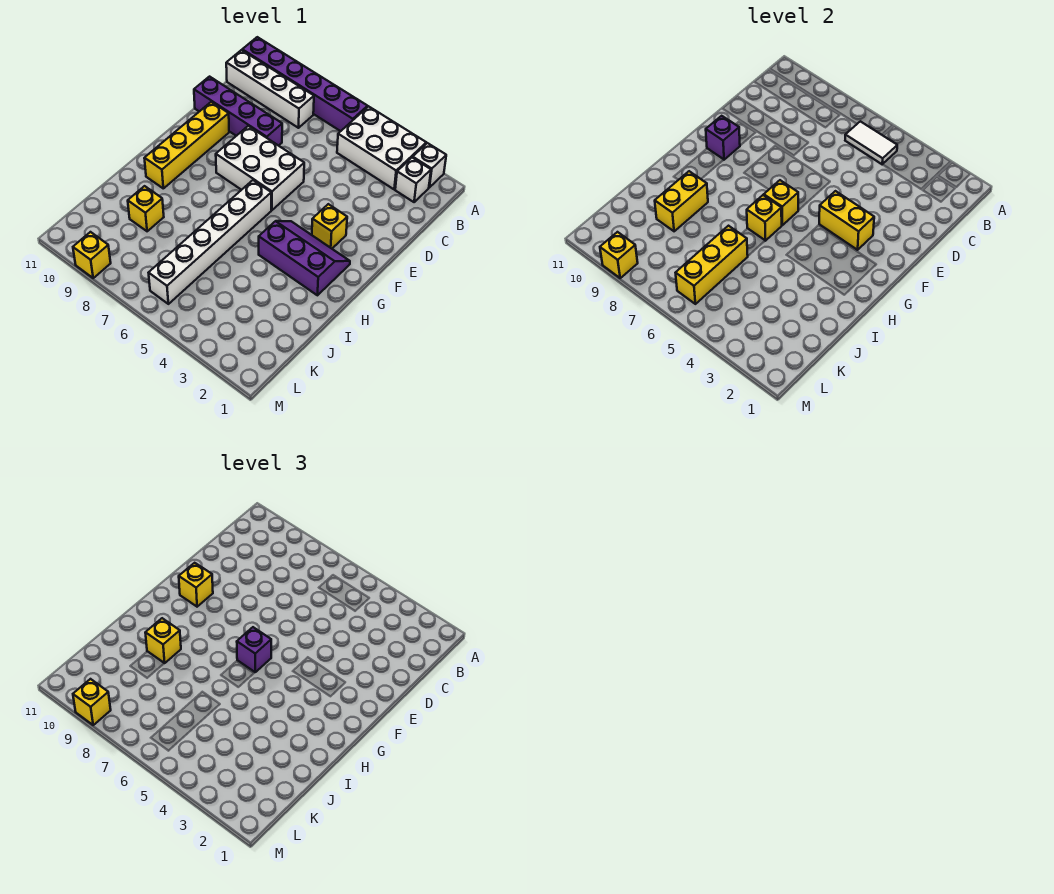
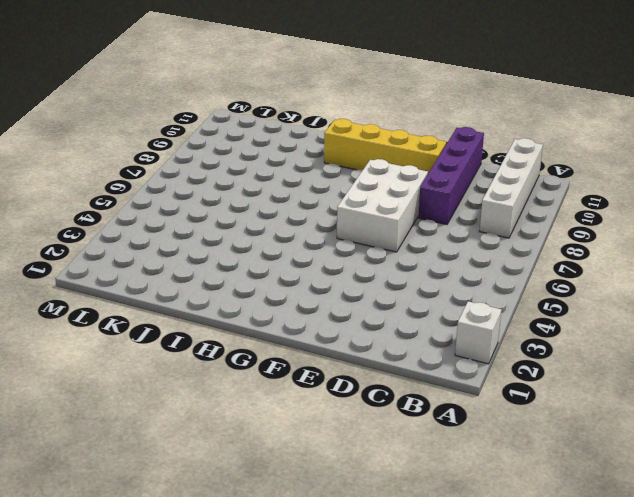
none -> white 2x3 brick [337,106,426,189]
none -> purple 1x6 brick [242,37,368,131]
none -> white 1x1 brick [395,158,431,202]

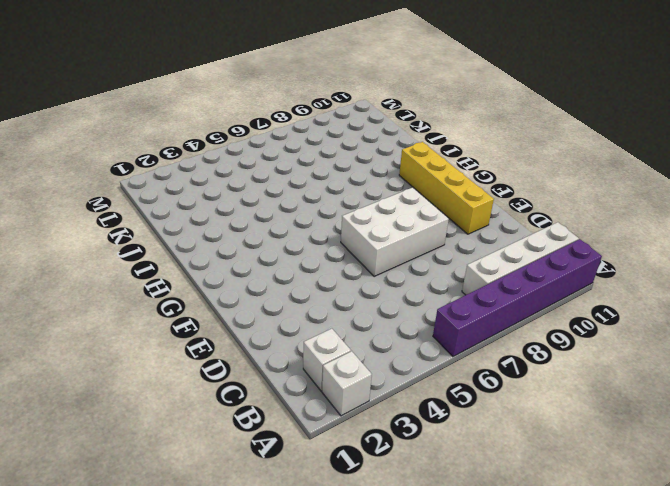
none -> white 2x3 brick [337,106,426,189]
none -> purple 1x4 brick [194,77,282,146]
none -> yellow 1x1 brick [312,204,347,248]

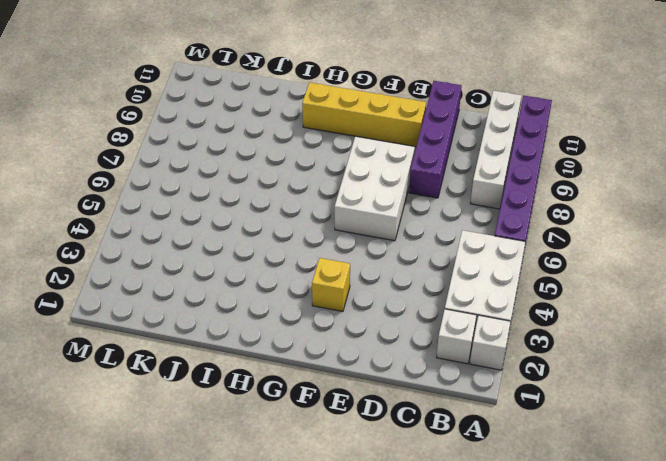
none -> purple 2x3 slope [259,221,350,295]
none -> white 1x6 brick [149,180,271,304]
none -> yellow 1x1 brick [128,186,164,231]

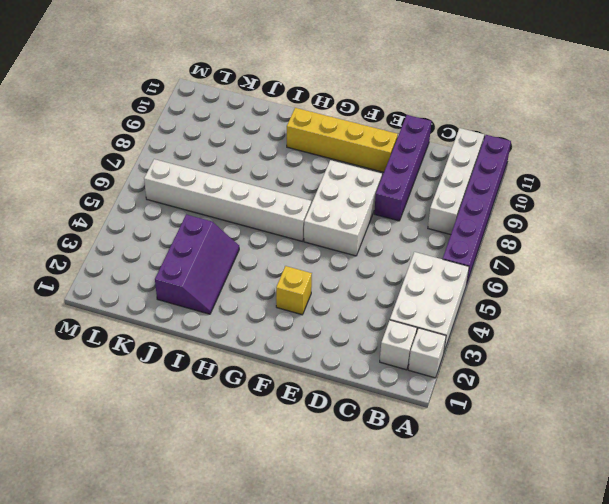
purple 2x3 slope [155,214,239,314] -> purple 2x3 slope moved to [259,221,350,295]
none -> yellow 1x1 brick [128,186,164,231]
none -> yellow 1x1 brick [73,232,111,278]
none -> white 1x2 tile [845,121,897,164]

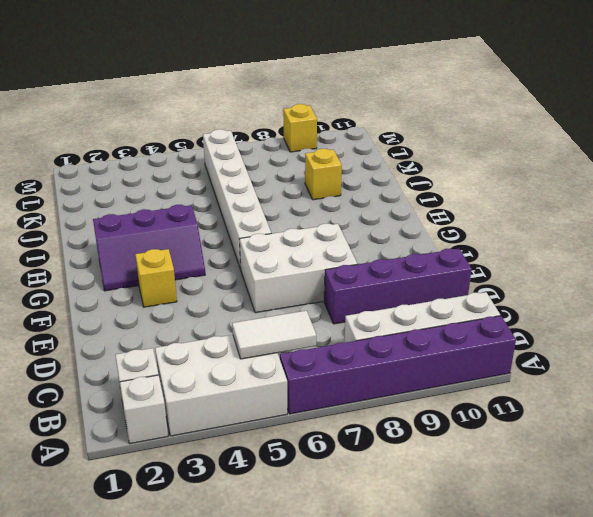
none -> yellow 1x4 brick [144,102,229,188]
none -> yellow 1x2 brick [819,191,874,250]
none -> purple 1x1 brick [706,116,740,160]

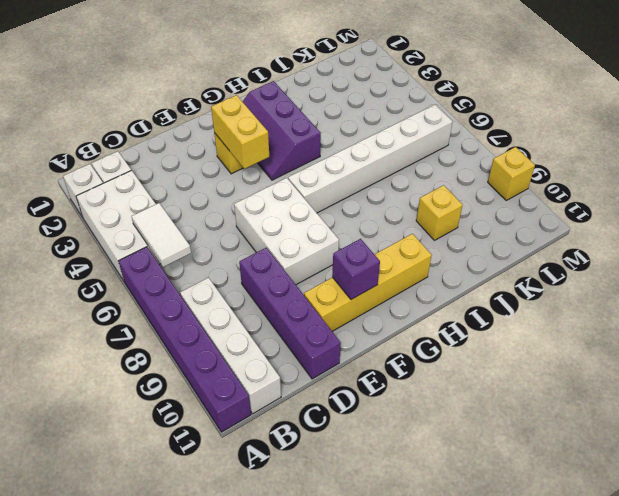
none -> yellow 1x1 brick [764,180,798,225]
none -> yellow 1x1 brick [747,195,782,241]
none -> yellow 1x2 brick [655,171,708,231]

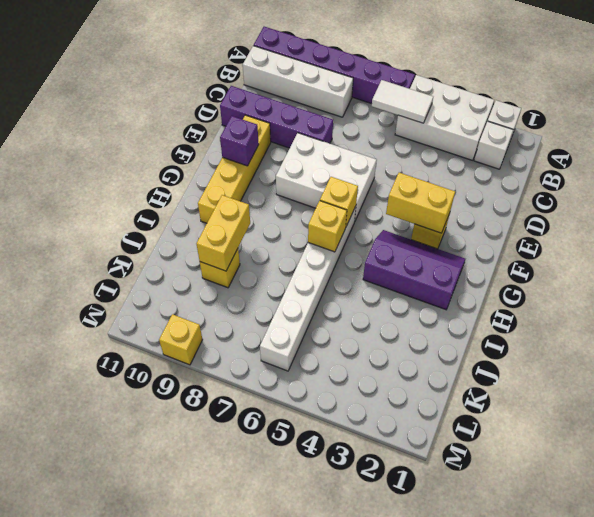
none -> yellow 1x3 brick [676,226,748,304]
none -> yellow 1x1 brick [600,232,638,278]
none -> yellow 1x1 brick [179,563,213,607]

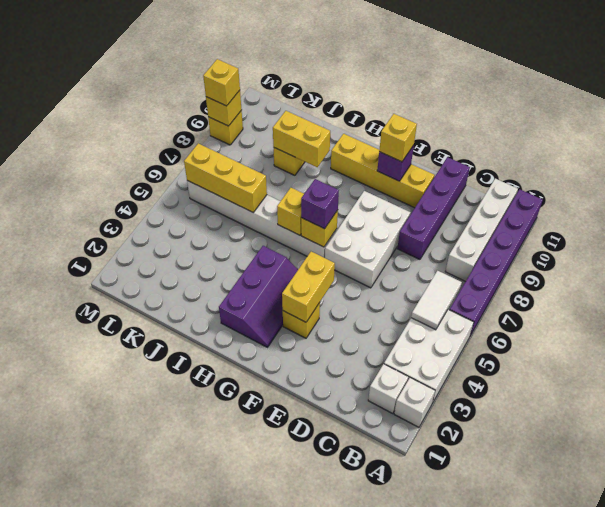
none -> yellow 1x1 brick [145,618,181,663]

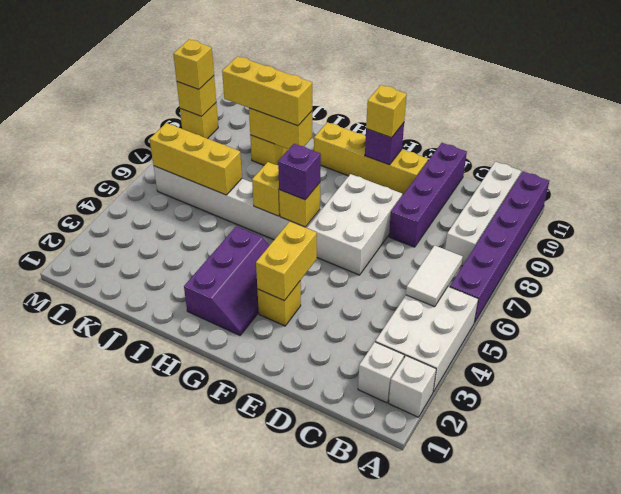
yellow 1x3 brick [222,56,312,126] -> yellow 1x1 brick [145,618,181,663]

